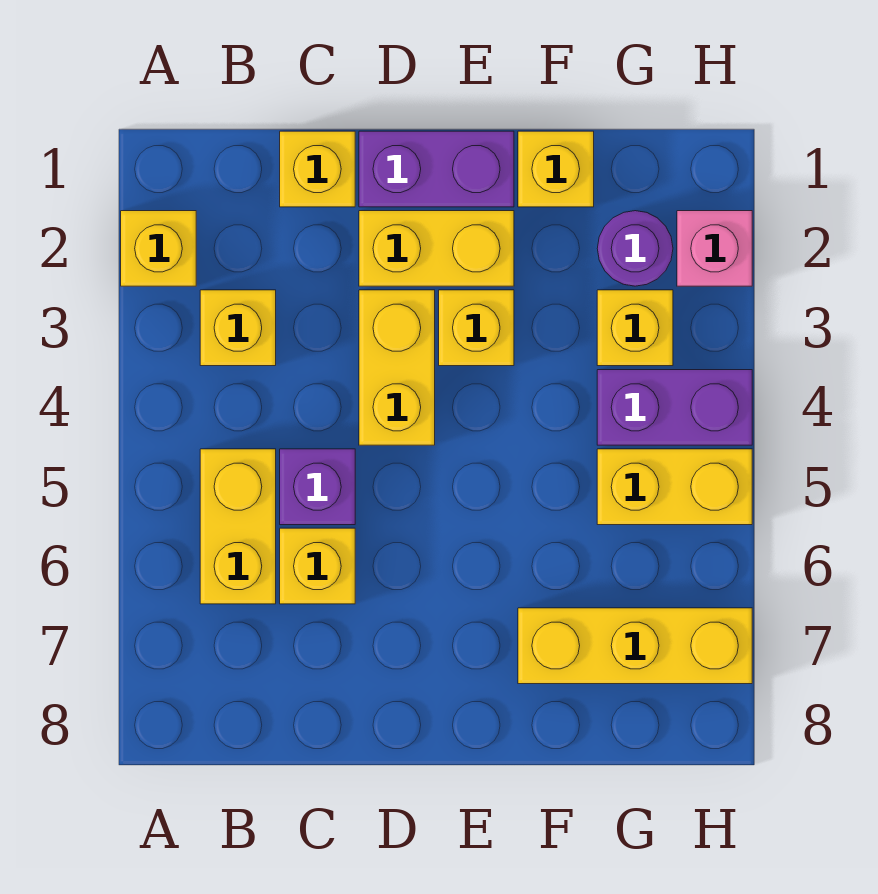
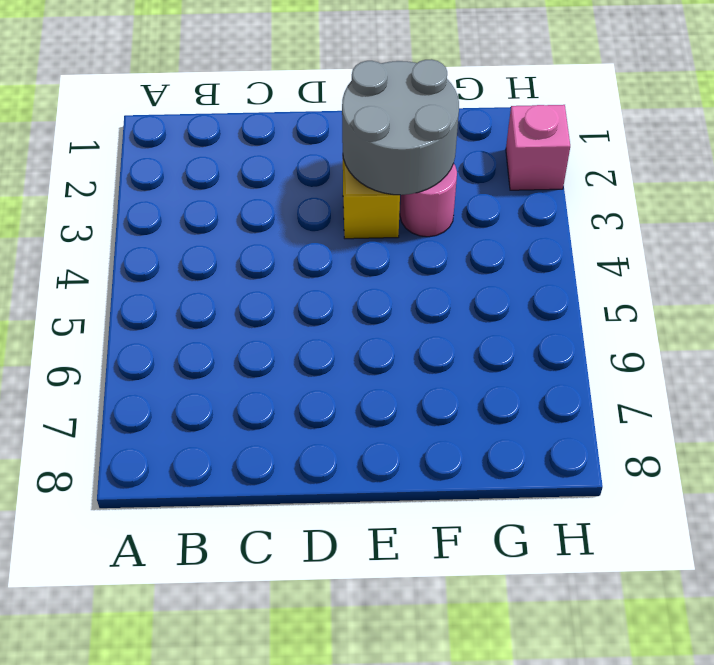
grey 2x2 round brick [342,59,459,195] -> none
pink 1x1 round brick [400,164,457,237] -> none
none -> yellow 1x1 brick [121,211,196,286]
none -> yellow 1x1 brick [200,290,276,366]
none -> yellow 1x2 brick [200,449,276,604]

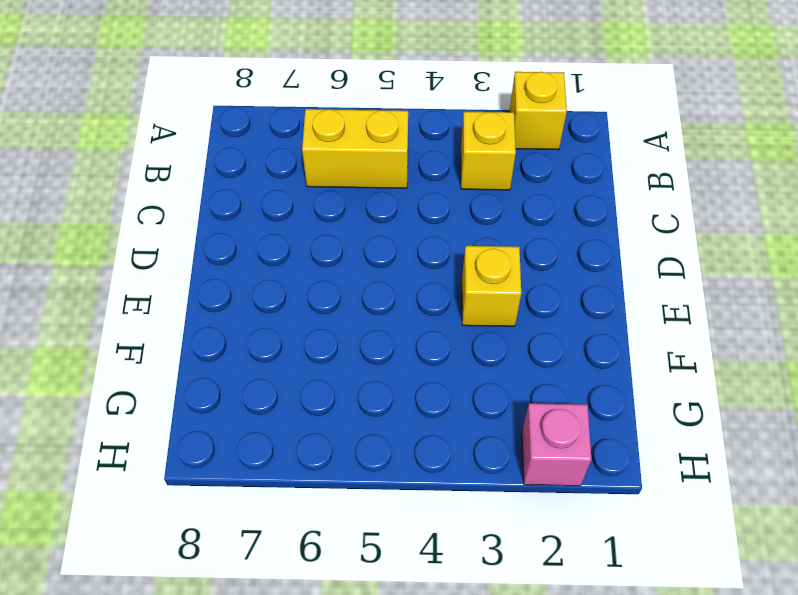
none -> yellow 1x1 brick [280,131,355,207]
none -> purple 1x1 brick [280,449,355,525]
none -> yellow 1x1 brick [280,528,355,604]

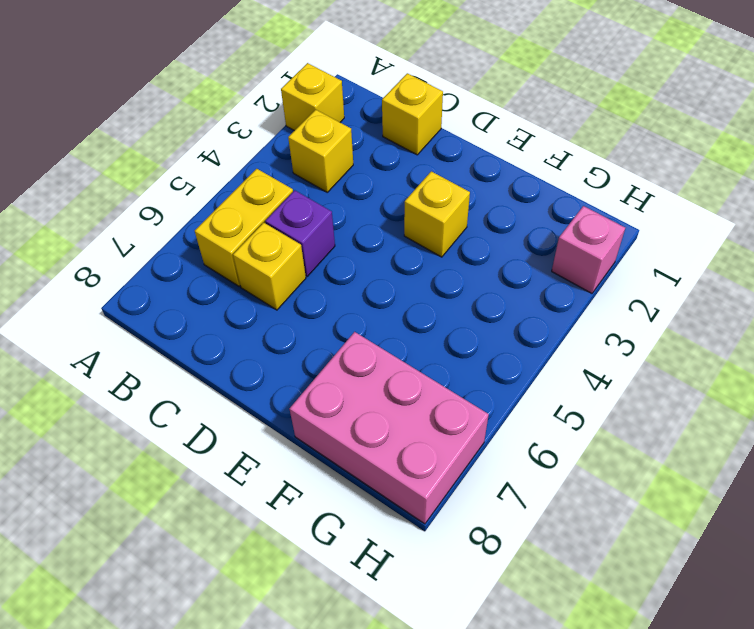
pink 2x3 brick [289,332,489,524] -> yellow 1x3 brick [518,608,752,684]
none -> purple 1x2 brick [359,131,514,207]
none -> yellow 1x2 brick [359,211,514,286]
none -> yellow 1x2 brick [359,290,435,445]

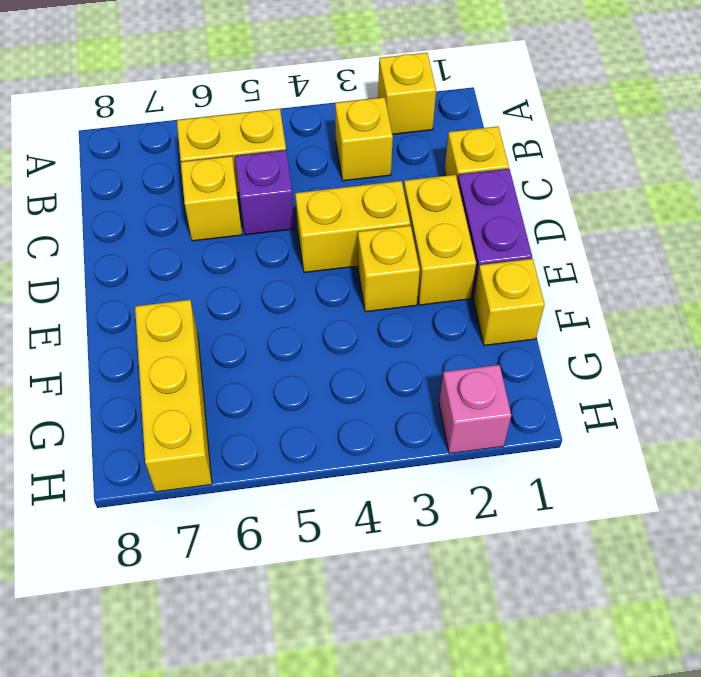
none -> purple 1x1 round brick [597,211,673,286]
none -> yellow 1x1 brick [597,290,673,366]
none -> purple 1x2 brick [597,370,752,445]

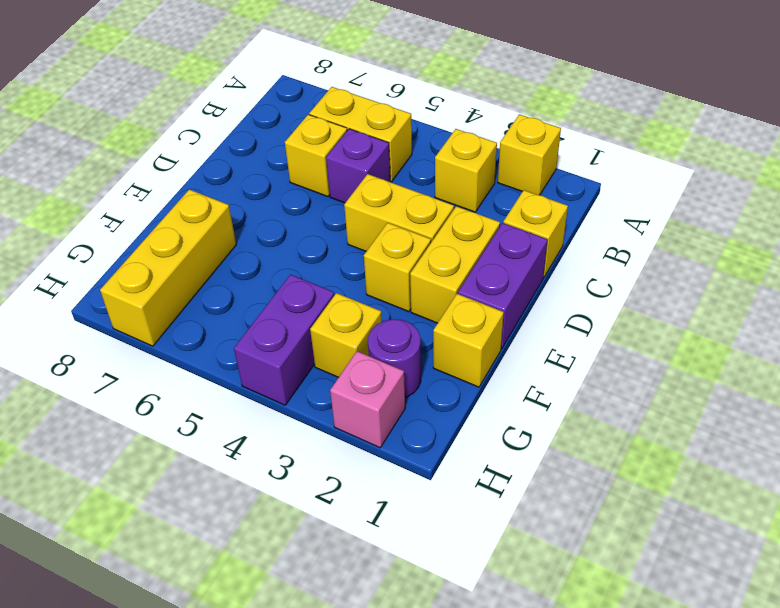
none -> yellow 1x2 brick [597,449,752,525]

